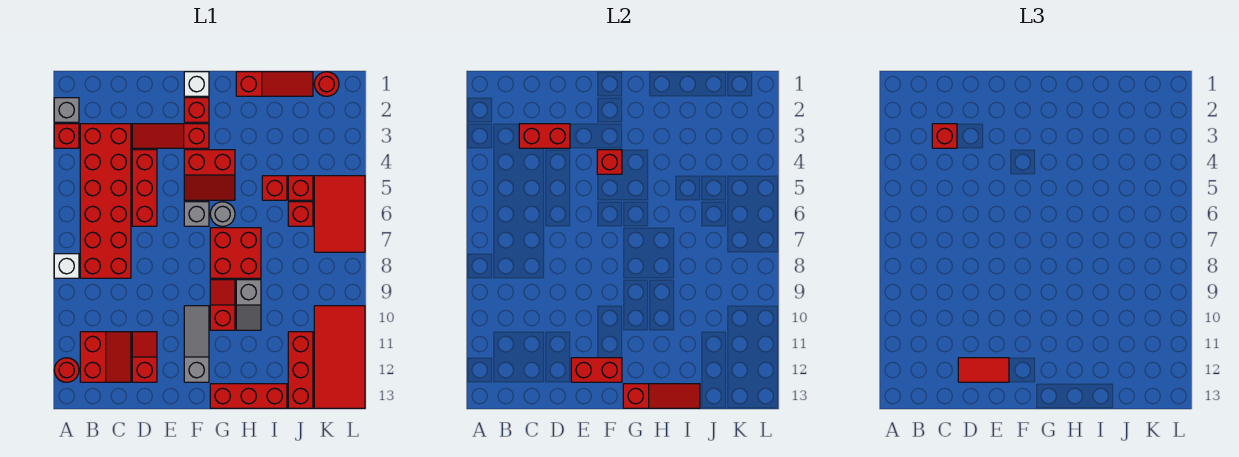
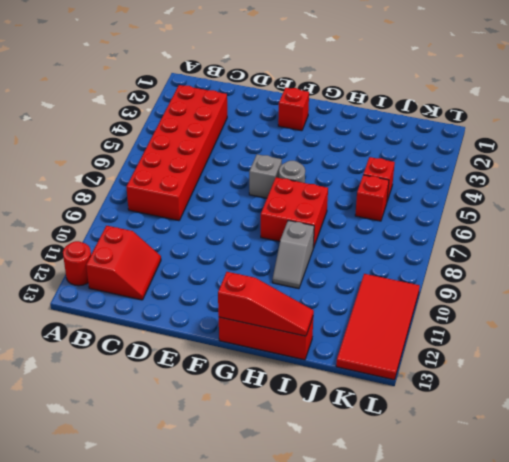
none -> grey 1x1 brick [54,98,79,122]
none -> red 1x1 brick [54,124,79,148]
none -> white 1x1 brick [54,254,79,278]
none -> red 1x3 slope [132,124,209,148]

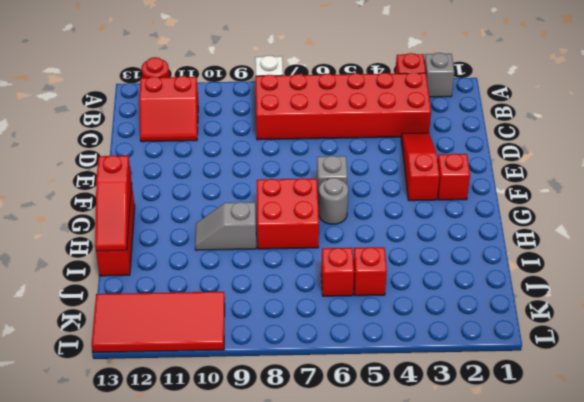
none -> red 1x3 brick [132,150,157,226]
none -> red 1x2 slope [132,332,157,382]
none -> white 1x1 brick [184,72,209,96]
none -> red 2x2 slope [184,150,235,200]

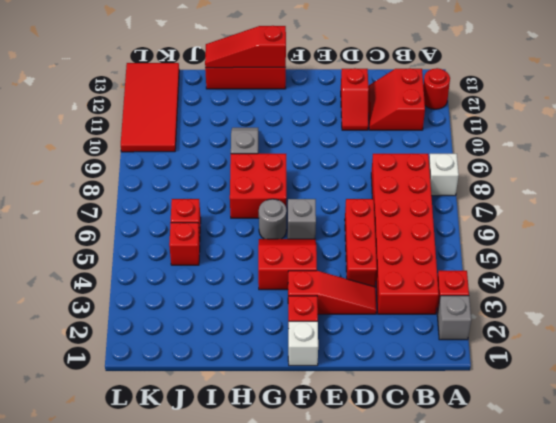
none -> grey 1x3 slope [184,306,209,382]
none -> red 1x2 slope [210,280,235,330]
none -> red 1x3 slope [236,72,313,96]
none -> red 1x1 brick [262,176,287,200]

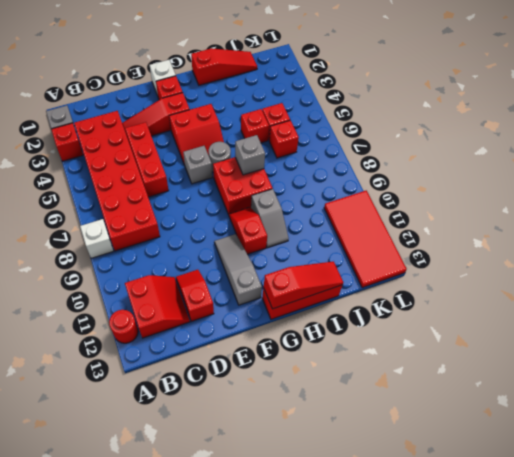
grey 1x1 brick [235,135,265,175] -> none
none -> red 1x3 brick [288,332,313,408]
none -> red 1x1 round brick [314,72,339,96]
none -> red 2x3 tile [314,176,365,252]
none -> red 1x2 brick [519,124,570,148]

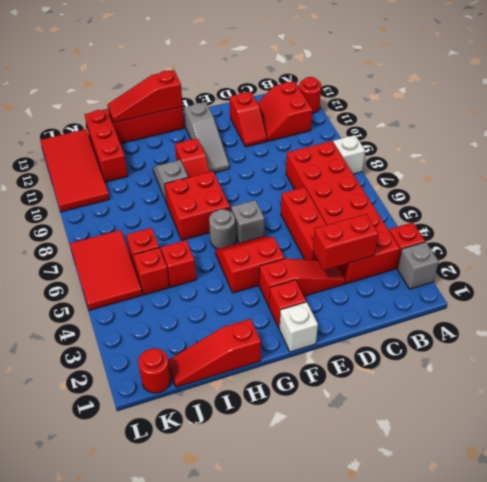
none -> red 1x2 brick [571,358,622,382]
none -> red 1x1 brick [597,150,622,174]
none -> red 1x1 brick [932,124,957,148]
none -> red 1x2 tile [958,358,1009,382]

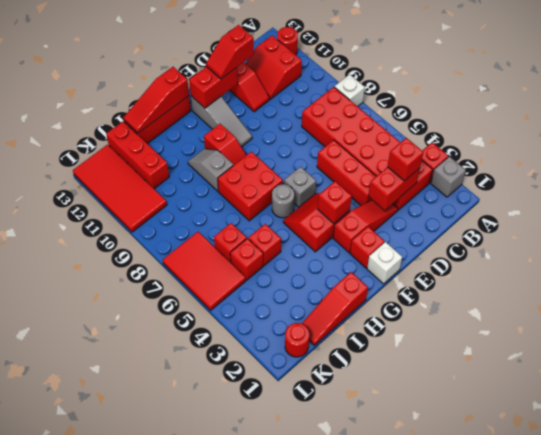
red 1x2 slope [206,25,254,79] -> red 1x2 tile [958,358,1009,382]

